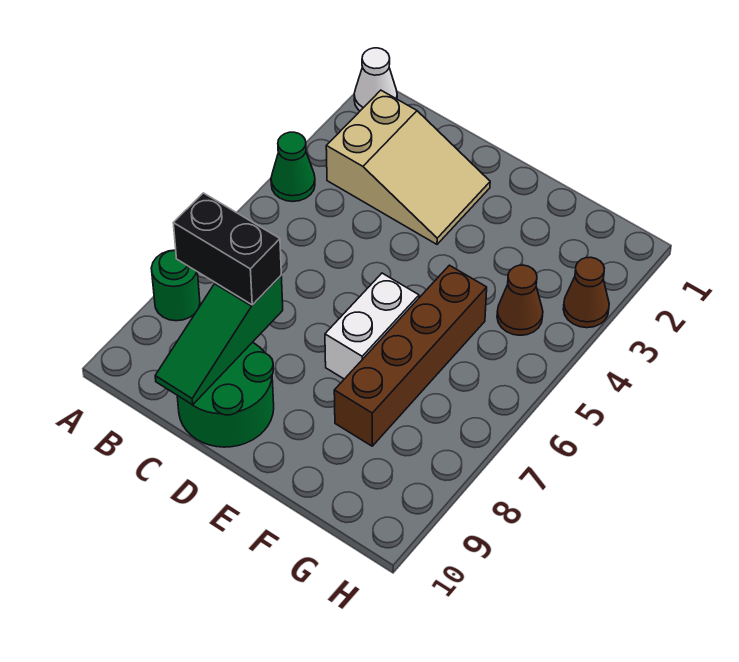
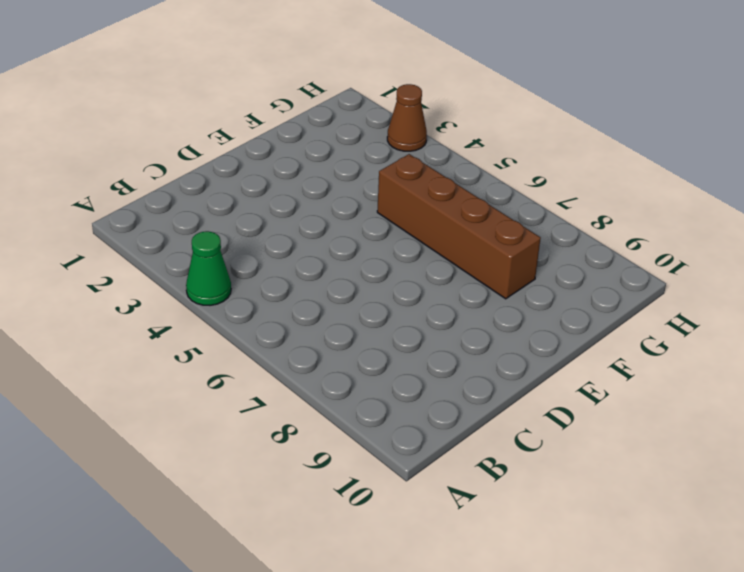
none -> white 1x1 cone [354,48,397,111]
none -> green 1x1 round brick [151,250,200,321]

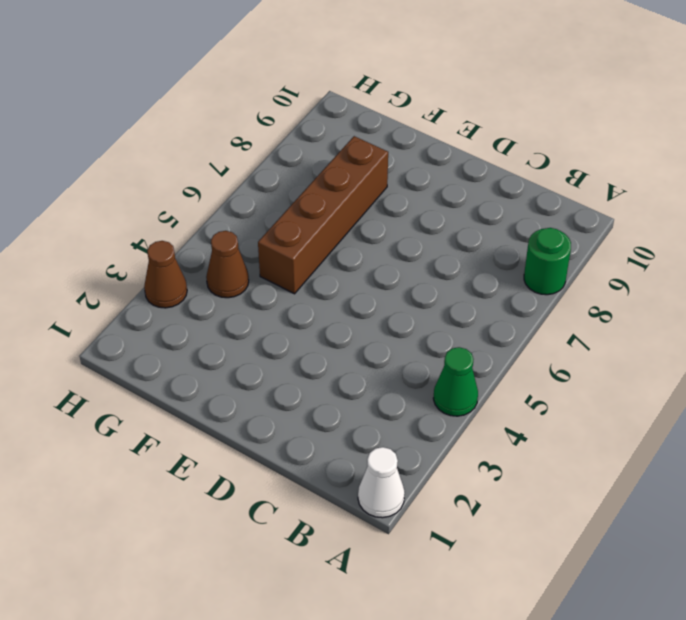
none -> tan 2x3 slope [326,90,490,244]
none -> green 2x2 round brick [177,342,274,447]

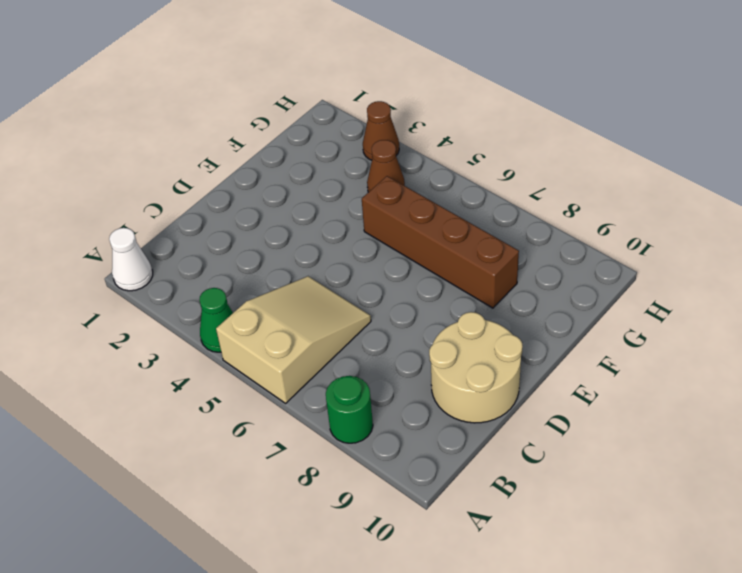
tan 2x3 slope [216,276,371,403] -> tan 2x3 slope moved to [326,90,490,244]
tan 2x2 round brick [429,312,523,423] -> green 2x2 round brick [177,342,274,447]
none -> white 1x2 brick [325,273,419,379]
none -> green 1x3 slope [155,276,283,405]

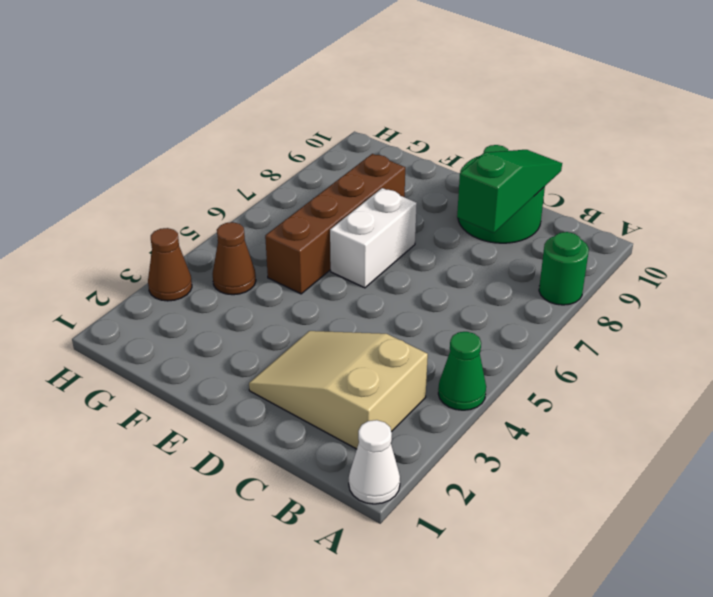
none -> black 1x2 brick [173,193,281,305]

